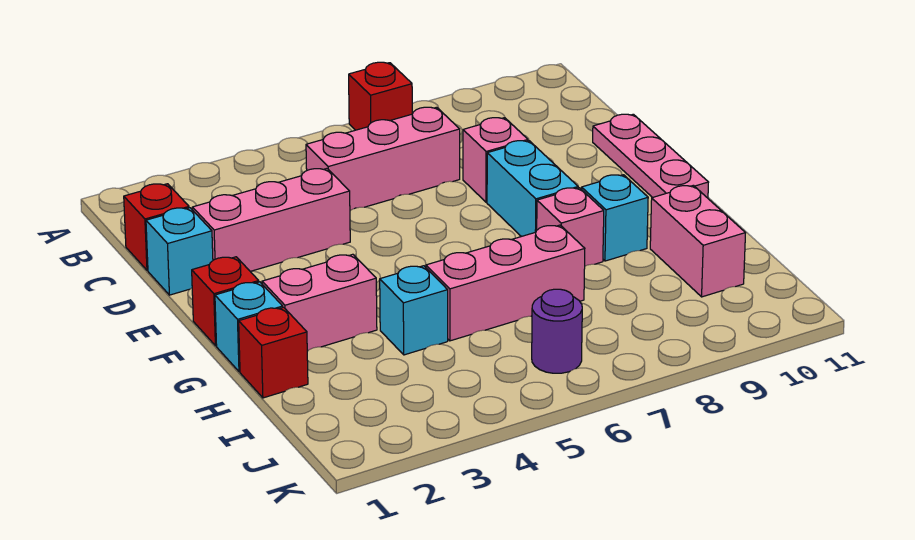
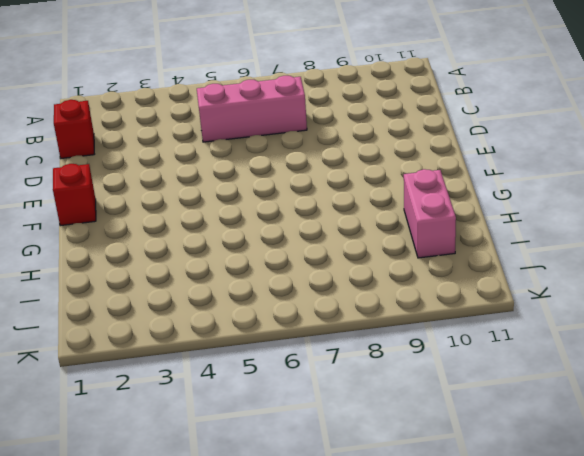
none -> red 1x1 brick [349,62,412,130]
none -> cyan 1x1 brick [146,208,213,295]
none -> pink 1x3 brick [192,169,350,271]

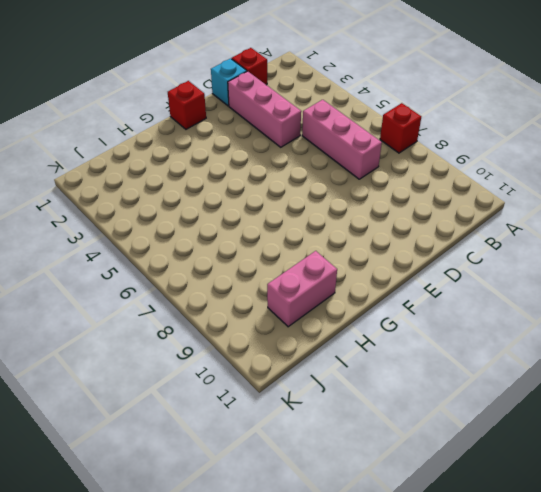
none -> pink 1x1 brick [463,118,528,202]
none -> pink 1x3 plate [593,114,709,198]
none -> cyan 1x2 brick [487,141,578,237]

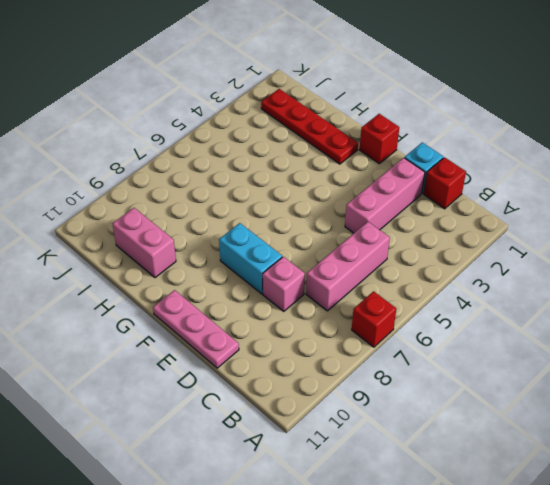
red 1x4 plate [261,89,358,164] -> pink 1x2 brick [262,254,377,351]
none -> cyan 1x1 brick [215,282,283,372]
none -> pink 1x1 brick [537,188,604,266]
none -> cyan 1x1 brick [581,175,648,261]

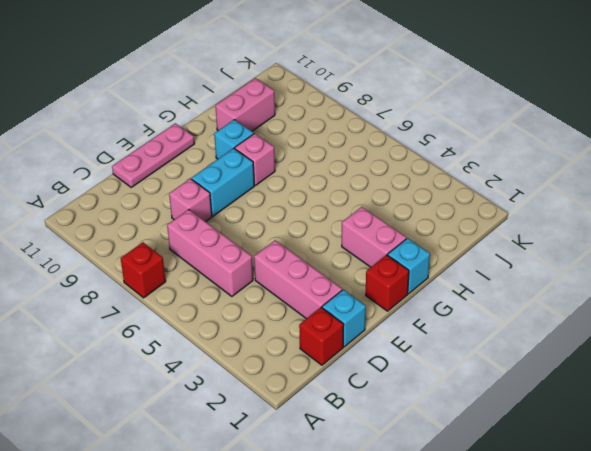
none -> red 1x1 brick [239,307,308,398]
none -> cyan 1x1 brick [380,266,448,355]
none -> pink 1x3 brick [426,225,585,341]

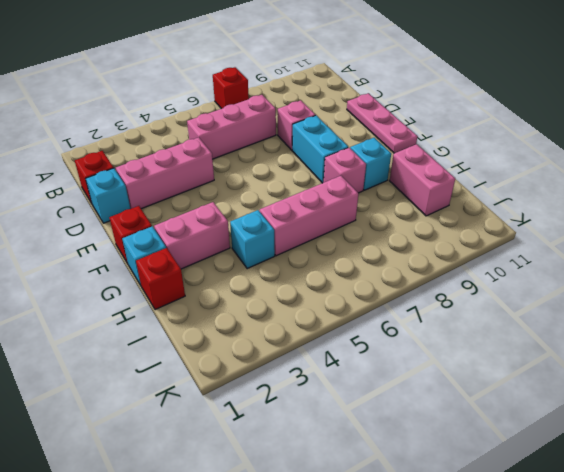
none -> purple 1x1 round brick [532,289,582,373]

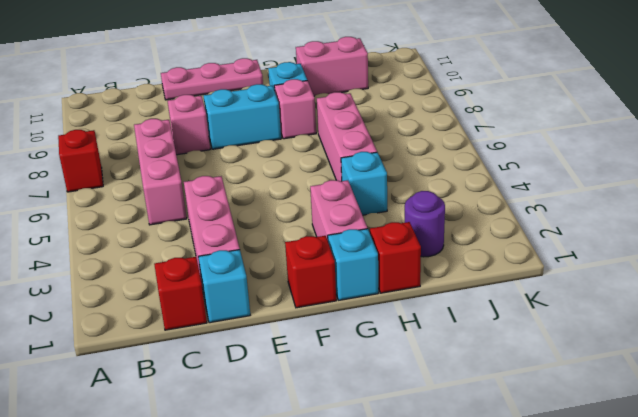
purple 1x1 round brick [405,191,445,257] -> purple 1x1 round brick moved to [532,289,582,373]

